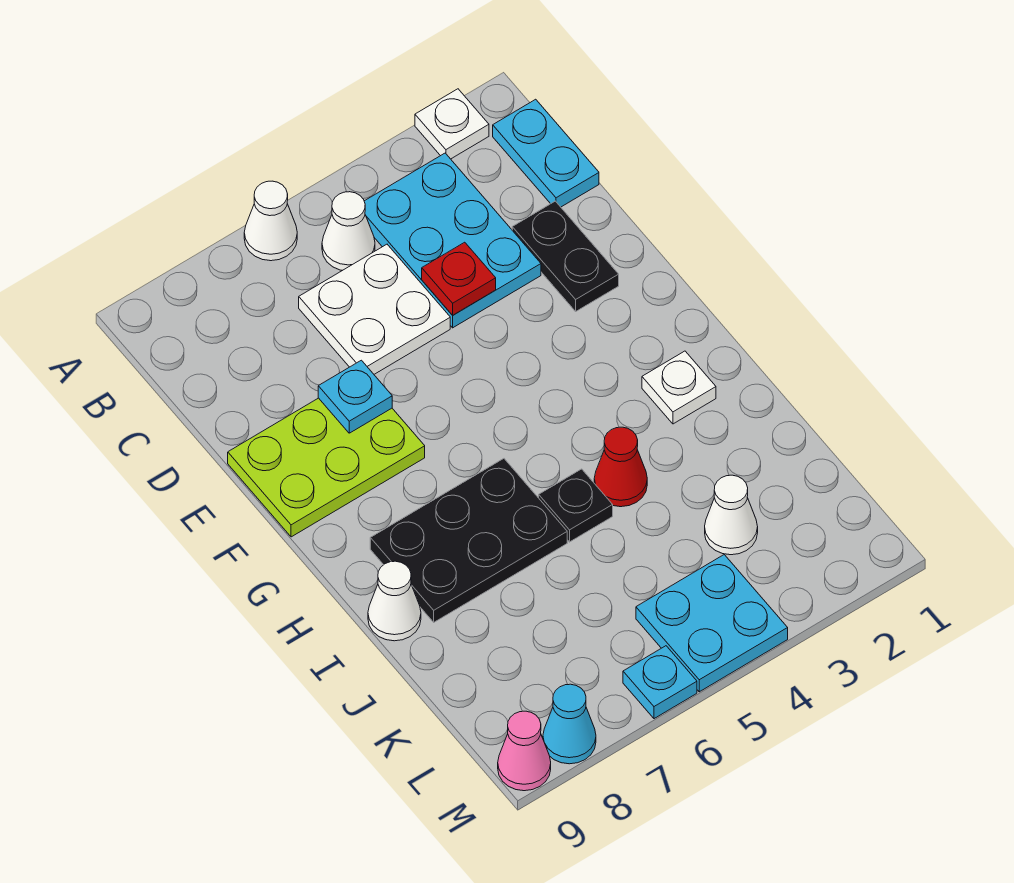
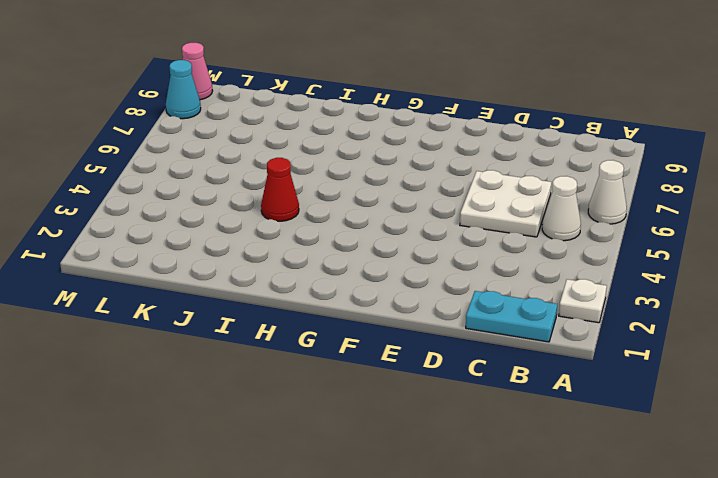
none -> cyan 2x3 plate [364,153,541,328]
none -> black 1x2 plate [512,201,619,311]
none -> lime 2x3 plate [228,398,425,537]

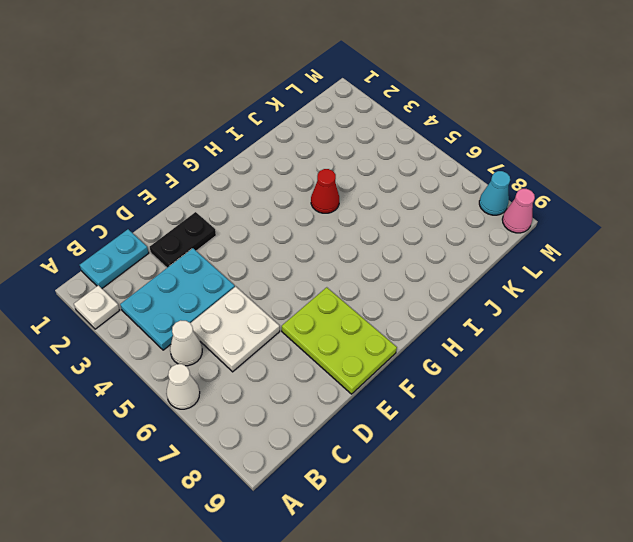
none -> white 1x1 plate [642,351,716,424]
none -> black 2x3 plate [370,459,567,622]
none -> black 1x1 plate [539,469,613,542]

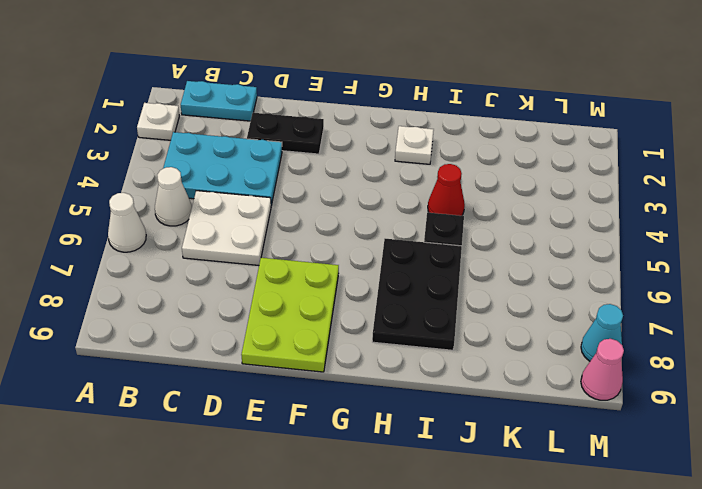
none -> white 1x1 cone [368,561,421,641]
none -> white 1x1 cone [705,475,758,555]
none -> cyan 2x2 plate [636,555,788,692]

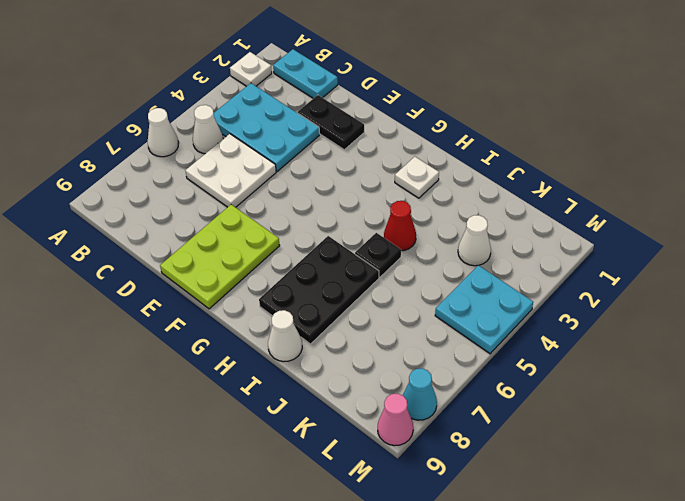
none -> cyan 1x1 plate [623,646,697,719]
none -> red 1x1 plate [422,242,496,315]
none -> cyan 1x1 plate [318,360,392,433]

